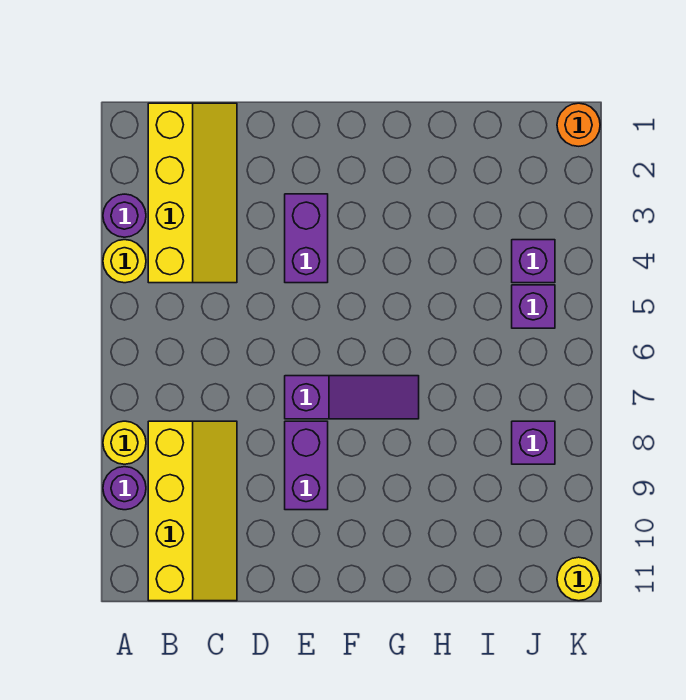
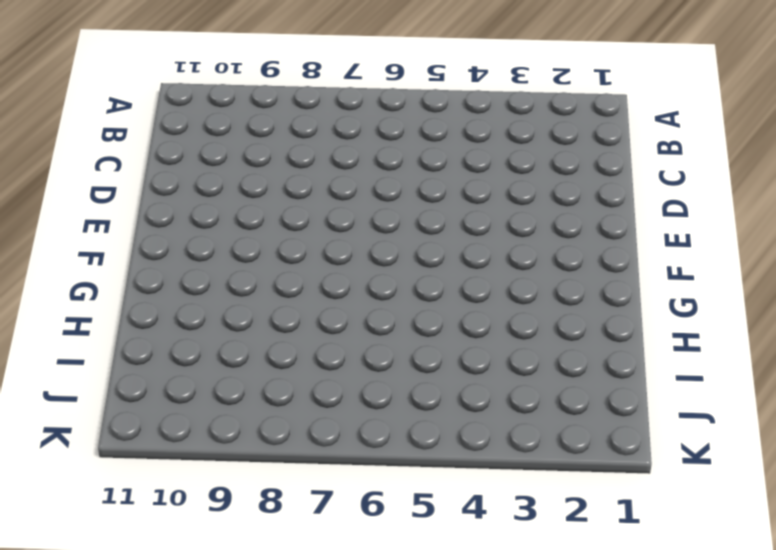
none -> purple 1x1 round brick [103,194,146,237]
none -> yellow 1x1 round brick [103,240,146,283]
none -> yellow 1x1 round brick [103,421,146,464]

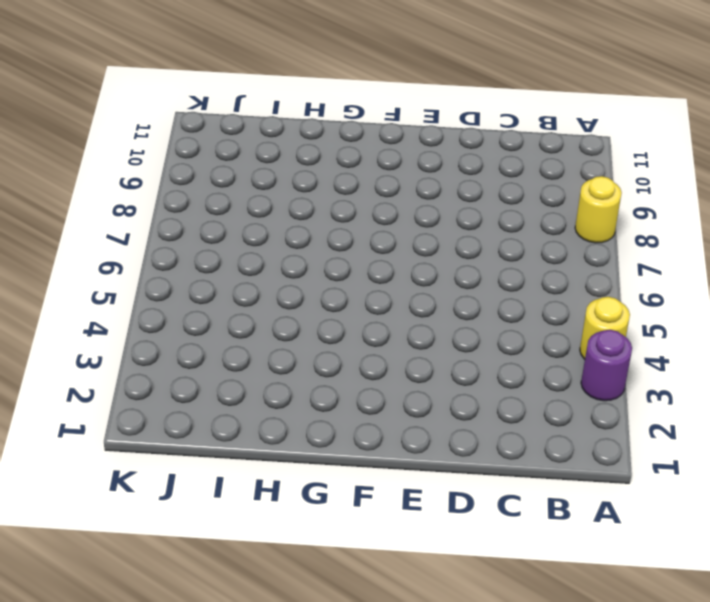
none -> purple 1x1 round brick [103,467,146,510]
none -> yellow 2x4 slope [148,103,237,283]
none -> yellow 2x4 slope [148,421,237,601]

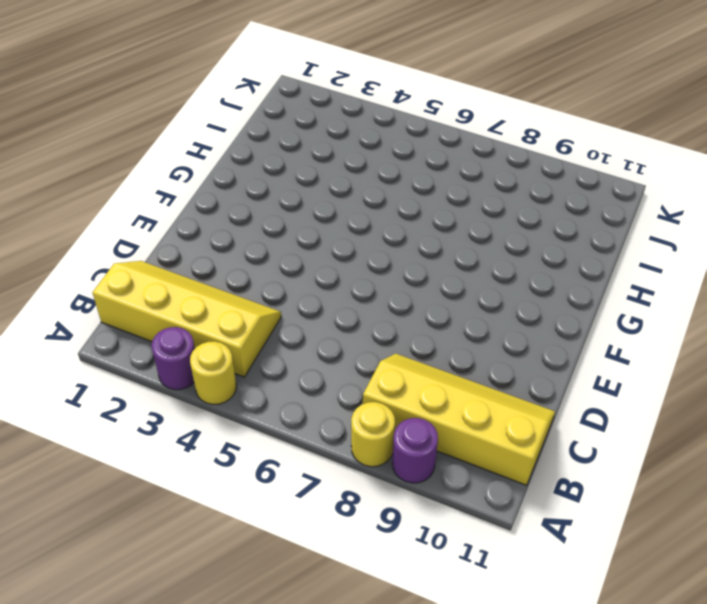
none -> purple 1x2 brick [285,194,328,283]
none -> purple 1x3 slope [285,376,419,419]
none -> purple 1x2 brick [285,421,328,510]

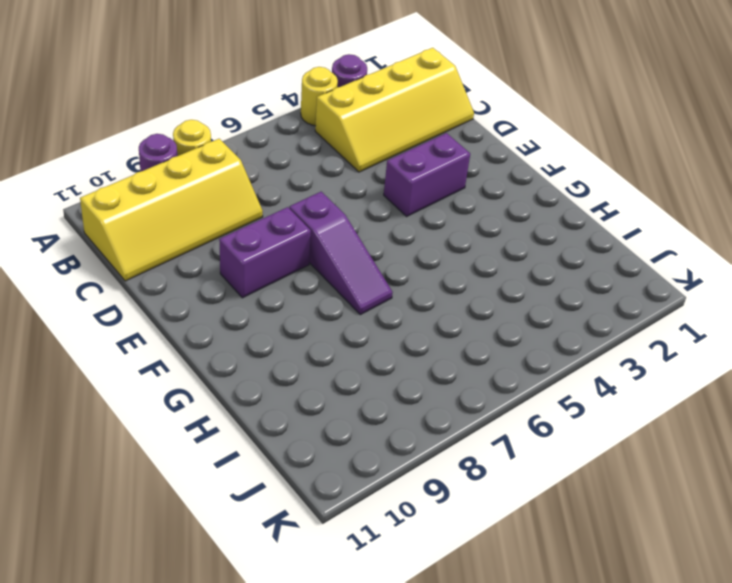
none -> purple 1x1 brick [512,240,555,283]
none -> purple 1x1 brick [512,285,555,328]
none -> purple 1x1 brick [512,421,555,464]

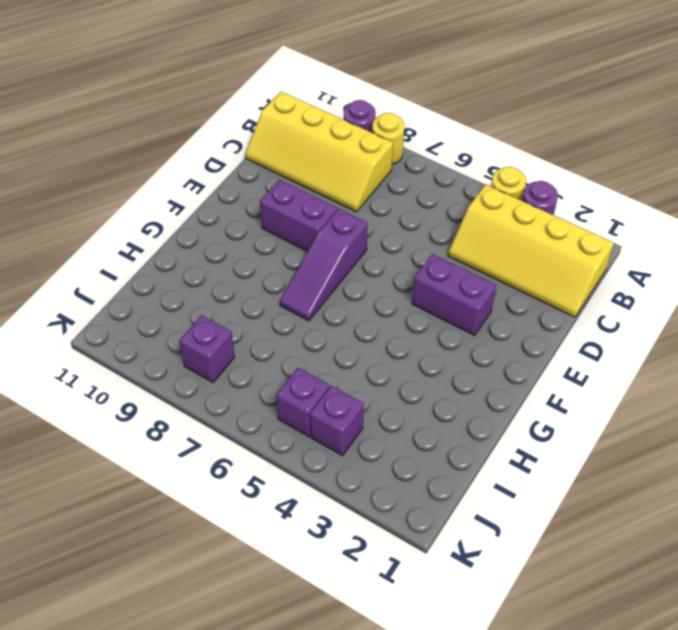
none -> orange 1x1 round brick [557,103,600,146]
none -> yellow 1x1 round brick [557,557,600,601]

